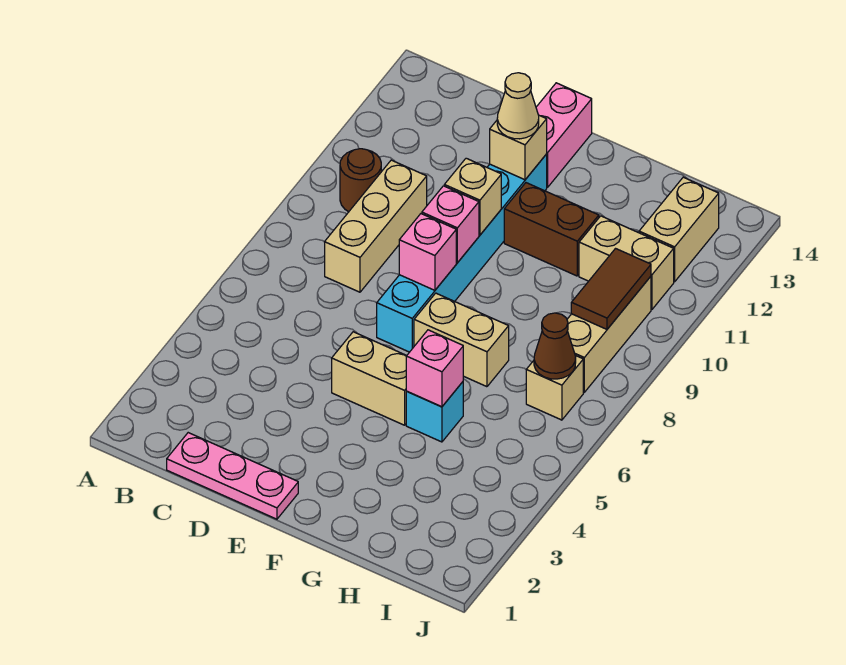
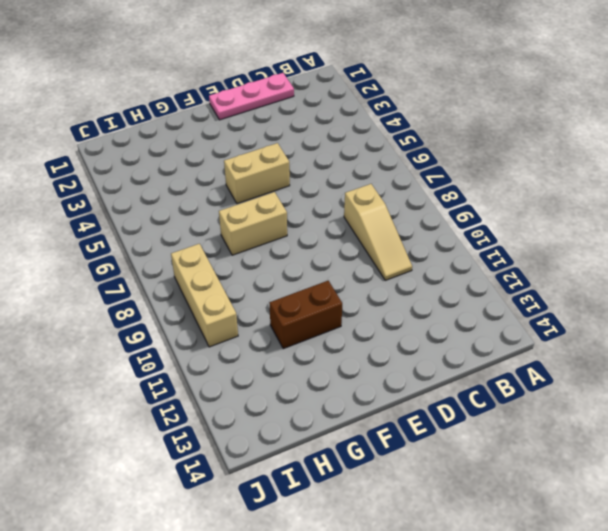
tan 1x3 slope [344,184,412,280] -> tan 1x3 brick [325,160,427,292]
none -> brown 1x1 round brick [340,149,381,212]
none -> cyan 1x6 brick [377,154,547,352]
none -> pink 1x2 brick [536,83,592,187]

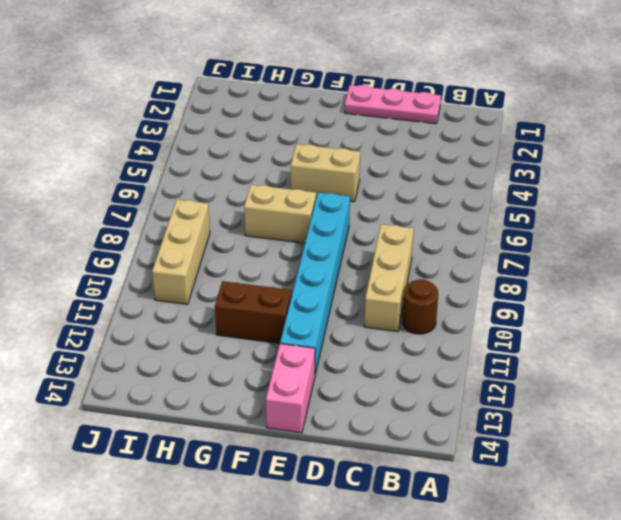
none -> cyan 1x1 brick [406,382,463,442]
none -> tan 1x2 brick [579,216,674,309]
none -> tan 1x1 brick [526,356,583,420]

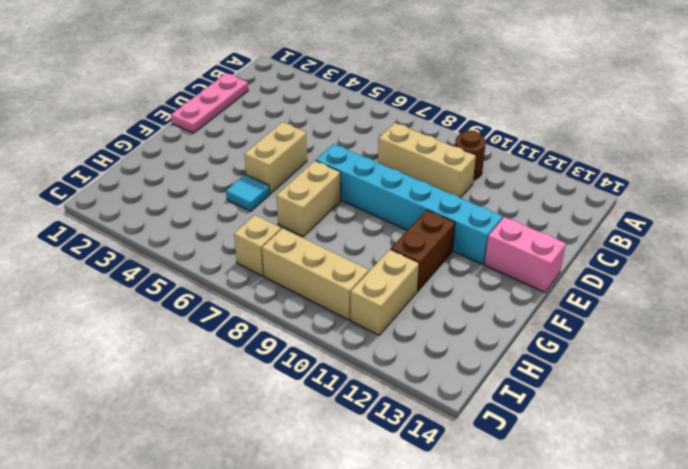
cyan 1x1 tile [226,174,270,211] -> cyan 1x1 brick [406,382,463,442]
none -> tan 1x2 brick [639,177,719,282]
none -> pink 1x1 brick [399,214,456,290]
none -> pink 1x1 brick [422,186,479,263]

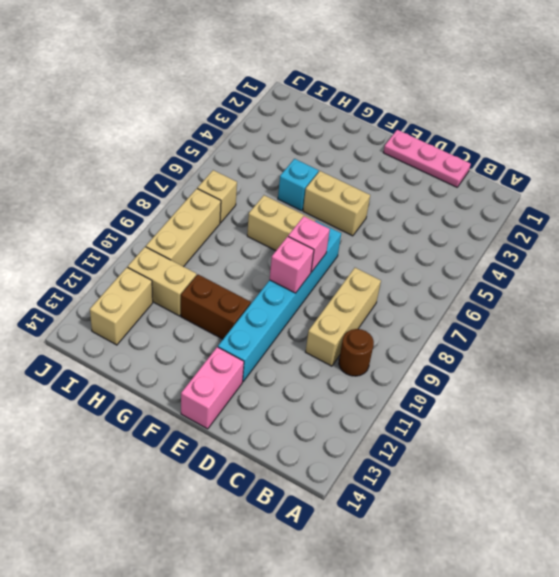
none -> tan 1x1 brick [444,158,501,235]
none -> tan 1x1 brick [490,116,547,180]
none -> pink 1x1 brick [406,330,463,407]

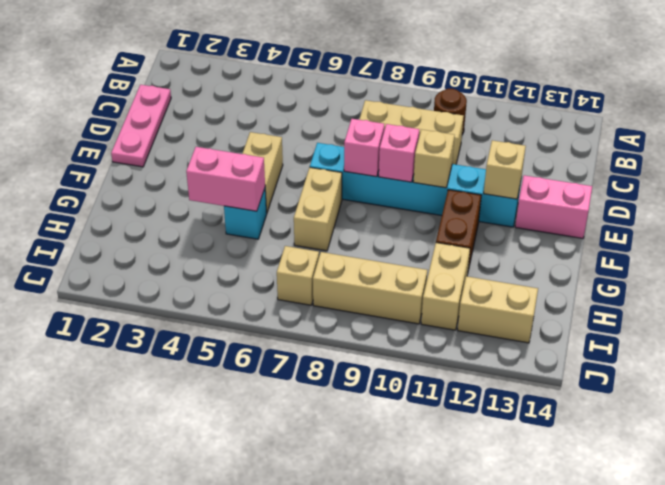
pink 1x2 brick [186,147,265,211] -> pink 1x1 brick [406,330,463,407]
none -> brown 1x1 cone [534,313,576,379]
none -> brown 1x2 tile [571,249,651,329]
none -> tan 1x1 cone [497,73,539,139]

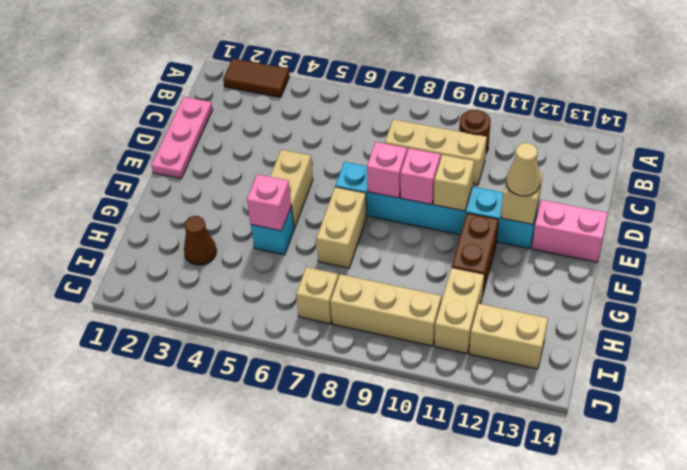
brown 1x2 tile [223,59,290,97] -> brown 1x2 tile moved to [571,249,651,329]
brown 1x1 cone [184,216,217,265] -> brown 1x1 cone moved to [534,313,576,379]

